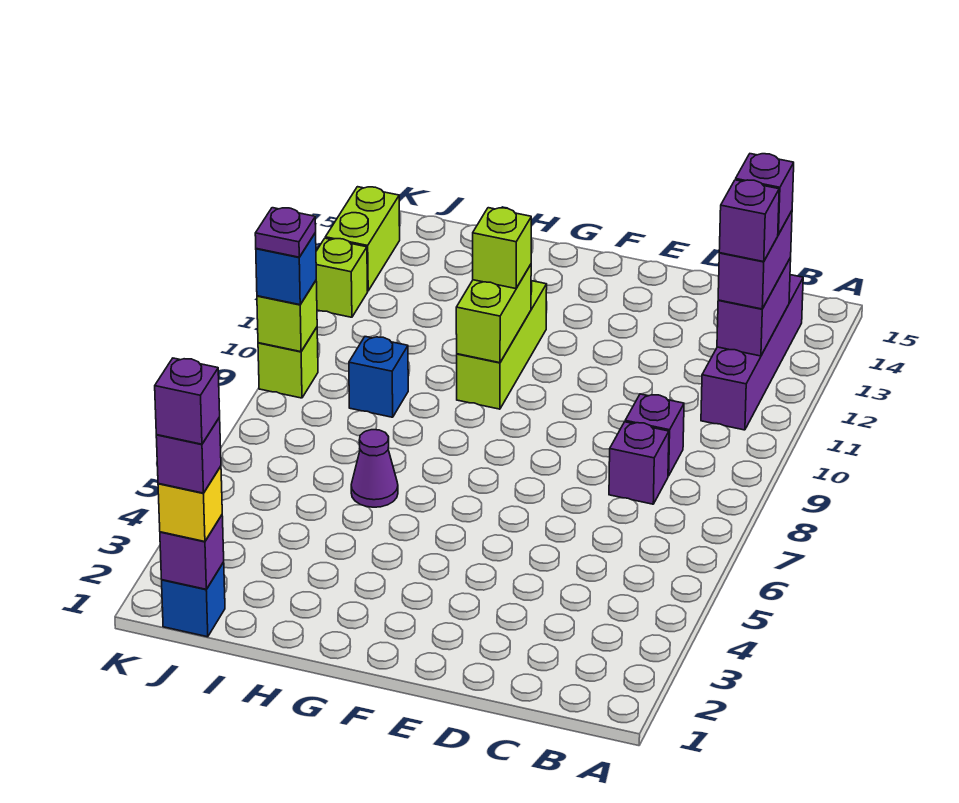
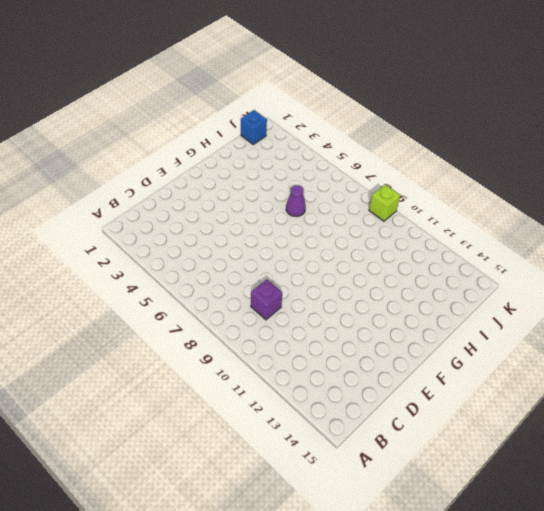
none -> purple 1x4 brick [701,275,803,430]
none -> purple 1x1 brick [609,422,669,504]
none -> lime 1x3 brick [457,281,547,409]

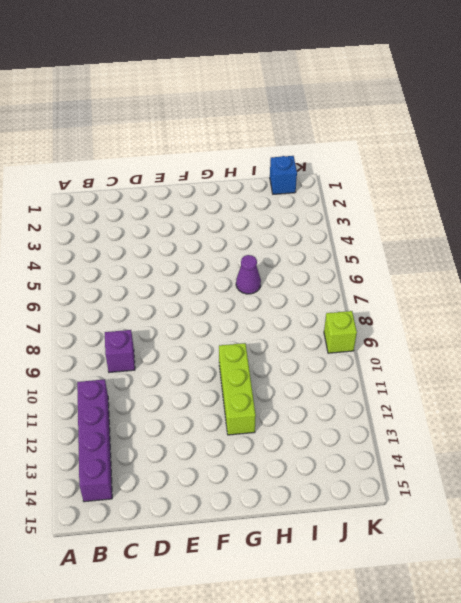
none -> purple 1x1 brick [609,422,669,504]
none -> blue 1x1 brick [349,337,408,417]
none -> lime 1x1 brick [316,238,368,317]

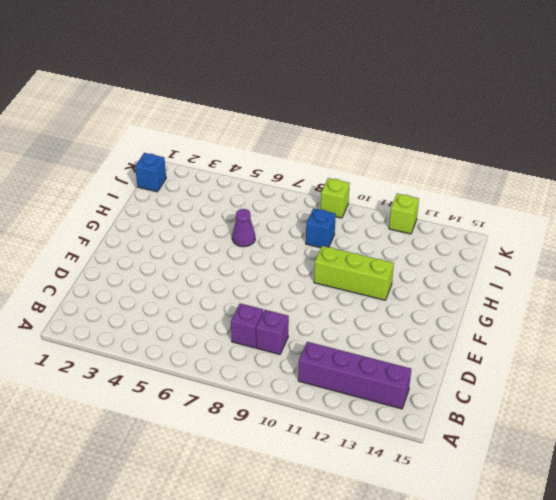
none -> lime 1x2 brick [325,187,400,291]
none -> purple 1x2 brick [717,258,791,356]
none -> lime 1x2 brick [456,265,531,363]

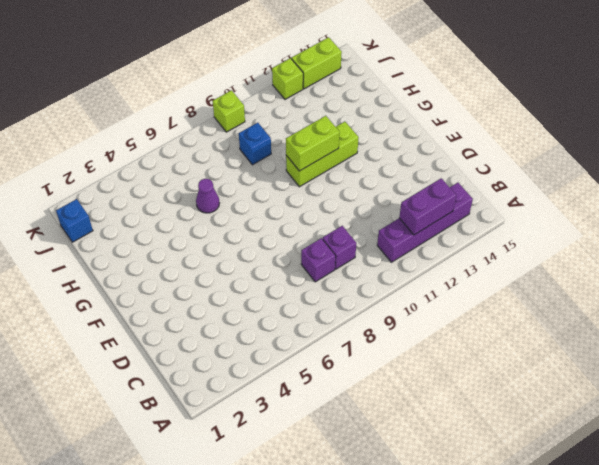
none -> purple 1x1 brick [160,515,224,589]
none -> lime 1x1 brick [257,281,317,352]
none -> purple 1x2 brick [718,211,792,309]

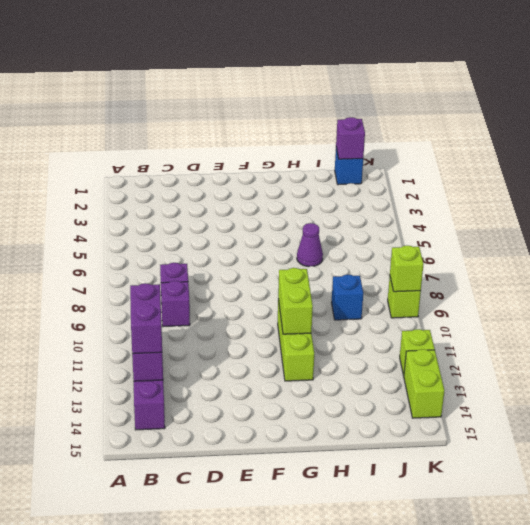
none -> lime 1x1 brick [473,208,531,289]
none -> yellow 1x1 brick [158,466,222,542]
none -> blue 1x1 brick [256,233,316,305]

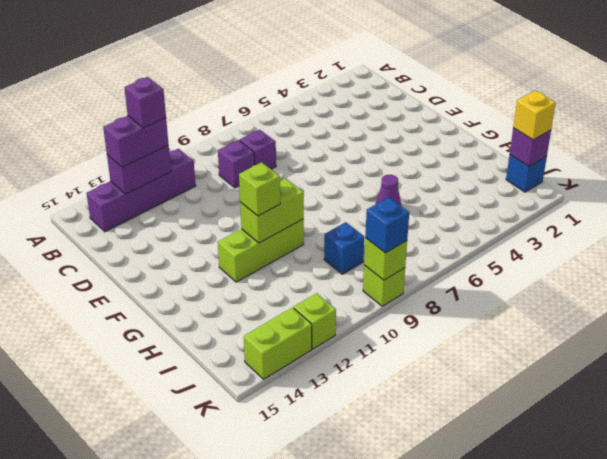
none -> purple 1x1 brick [736,154,794,234]
none -> purple 1x1 brick [156,417,221,493]
none -> purple 1x1 plate [255,208,316,257]

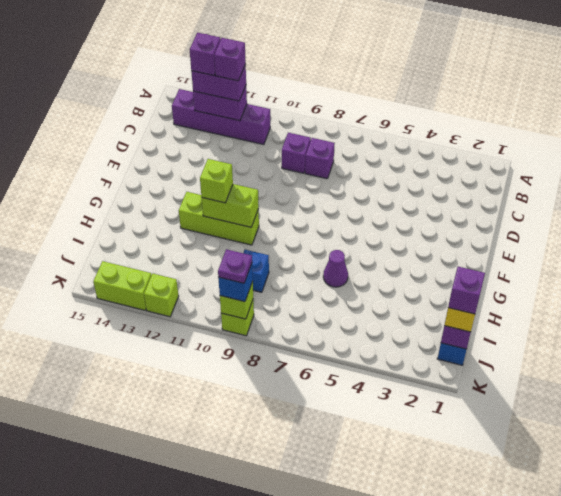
none -> purple 1x1 brick [155,358,220,444]

